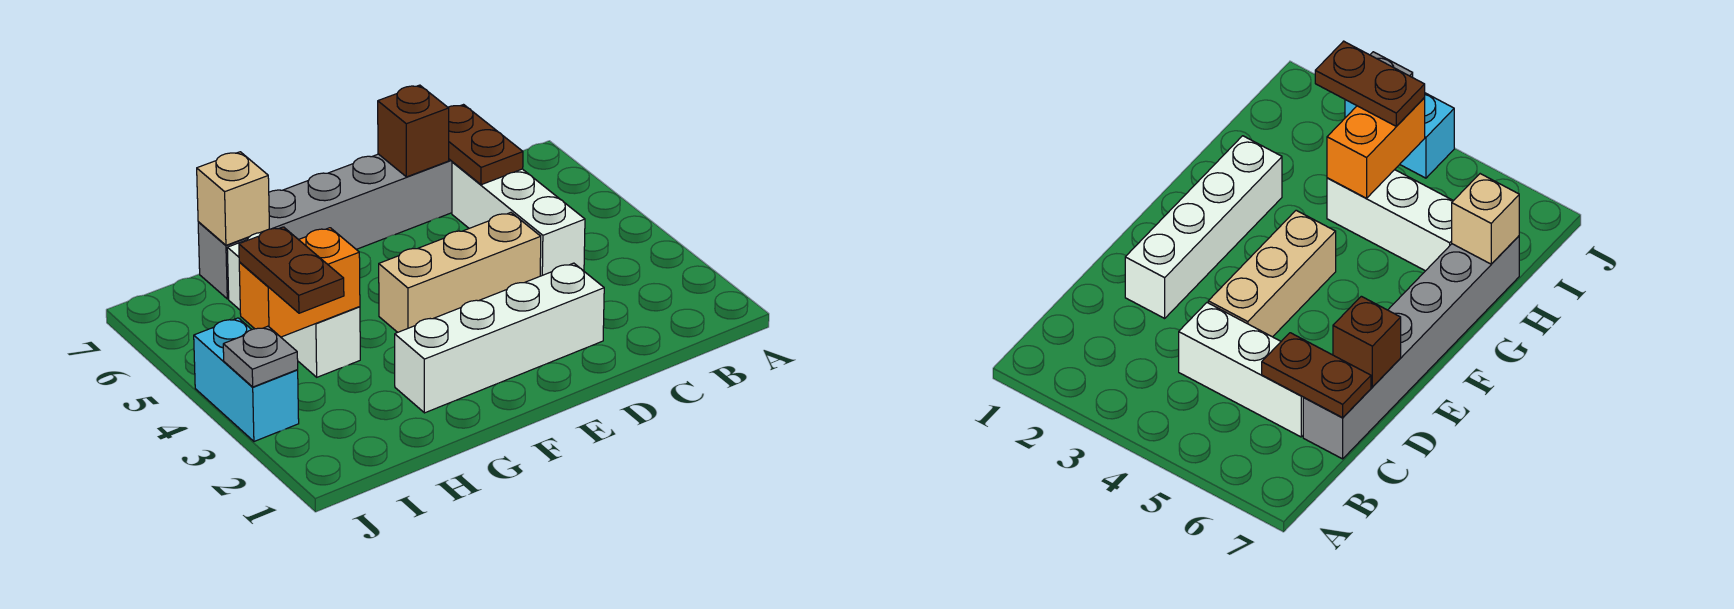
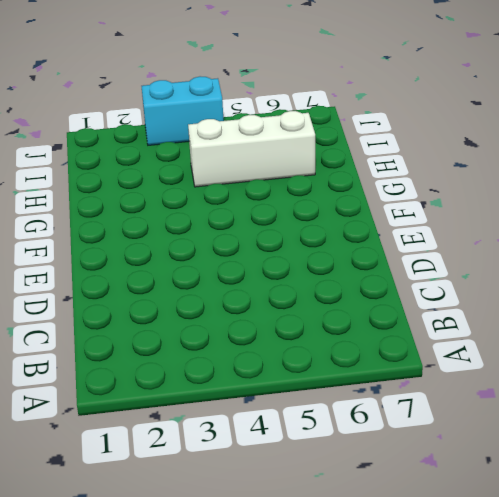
none -> white 1x3 brick [452,162,585,276]
none -> grey 1x6 brick [198,154,452,299]
none -> white 1x4 brick [395,263,604,413]

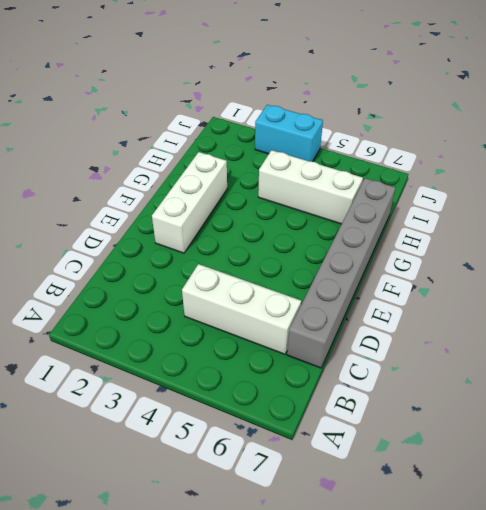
white 1x3 brick [152,152,227,253] -> white 1x4 brick [395,263,604,413]
none -> tan 1x3 brick [379,213,541,332]
none -> brown 1x2 plate [448,105,523,185]
none -> brown 1x1 brick [378,85,449,177]

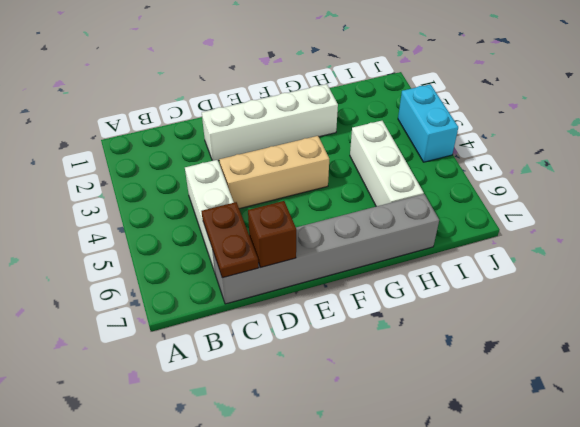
none -> orange 1x2 brick [239,228,360,337]
none -> tan 1x1 brick [197,152,269,245]
none -> grey 1x1 plate [223,326,298,387]

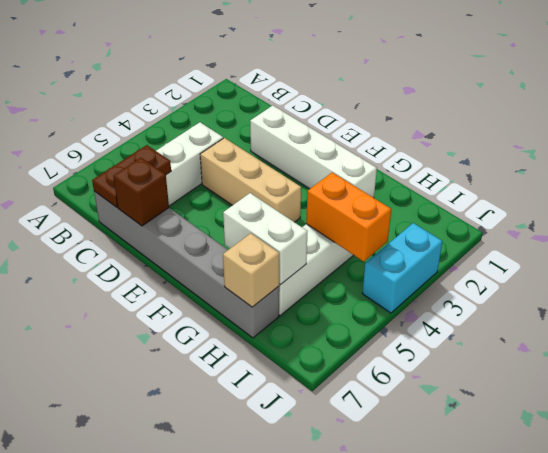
white 1x2 brick [223,193,307,285] -> none
none -> grey 1x1 plate [223,326,298,387]
none -> brown 1x2 plate [239,227,344,313]

